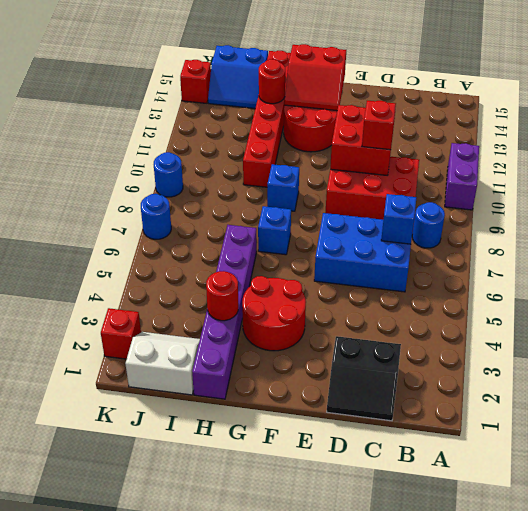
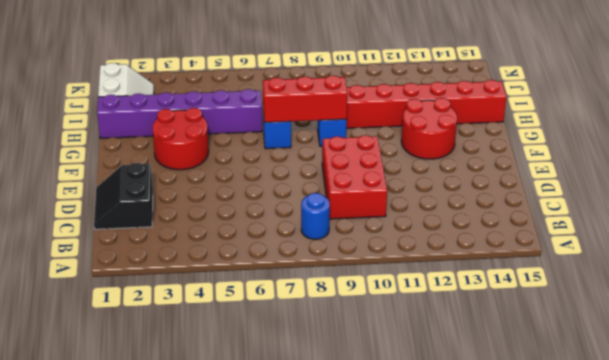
red 1x3 brick [263,75,347,122] -> none
none -> purple 1x2 brick [445,143,479,210]
none -> blue 2x3 brick [314,213,411,292]
none -> blue 2x2 slope [208,45,268,108]

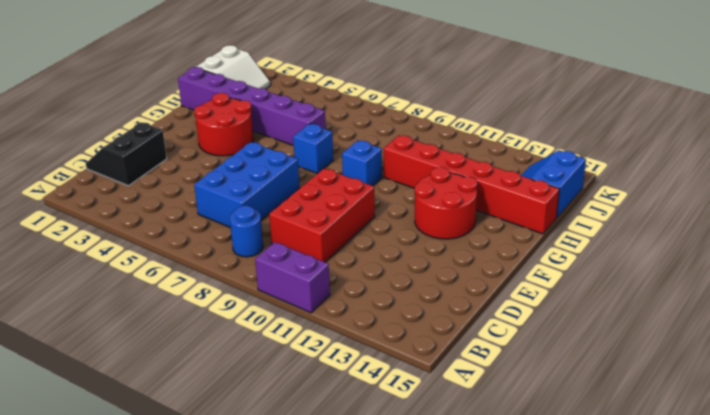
none -> red 1x1 brick [101,308,141,359]
none -> blue 1x1 round brick [141,194,171,239]
none -> blue 1x1 round brick [154,152,183,197]

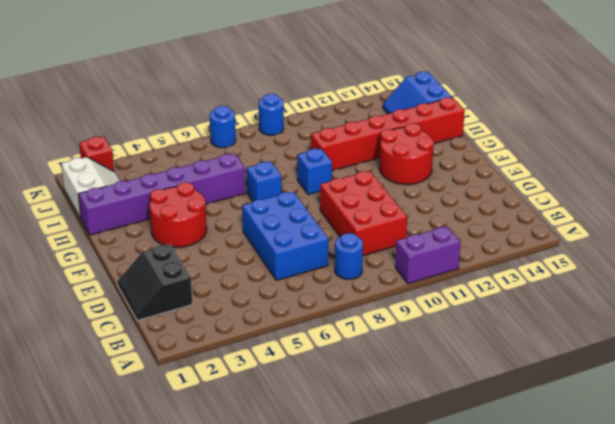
none -> red 1x1 brick [180,60,211,103]
none -> blue 1x1 brick [381,194,416,244]
none -> red 2x2 brick [330,105,395,175]

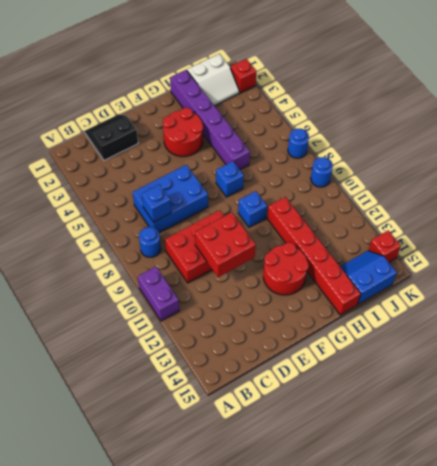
none -> red 2x2 slope [284,44,346,111]
none -> red 1x1 round brick [206,271,238,321]
none -> red 1x1 round brick [259,59,285,104]

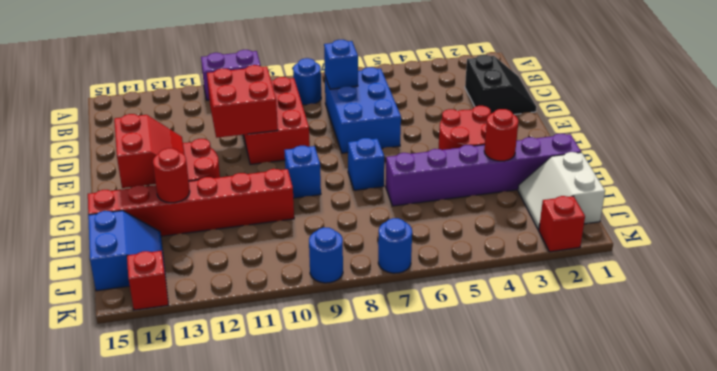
none -> red 1x1 brick [362,101,396,150]

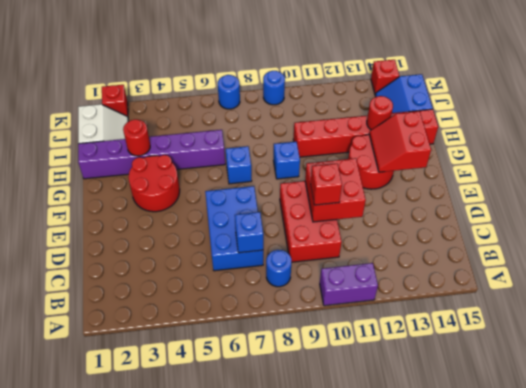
none -> black 2x2 slope [327,336,401,421]

